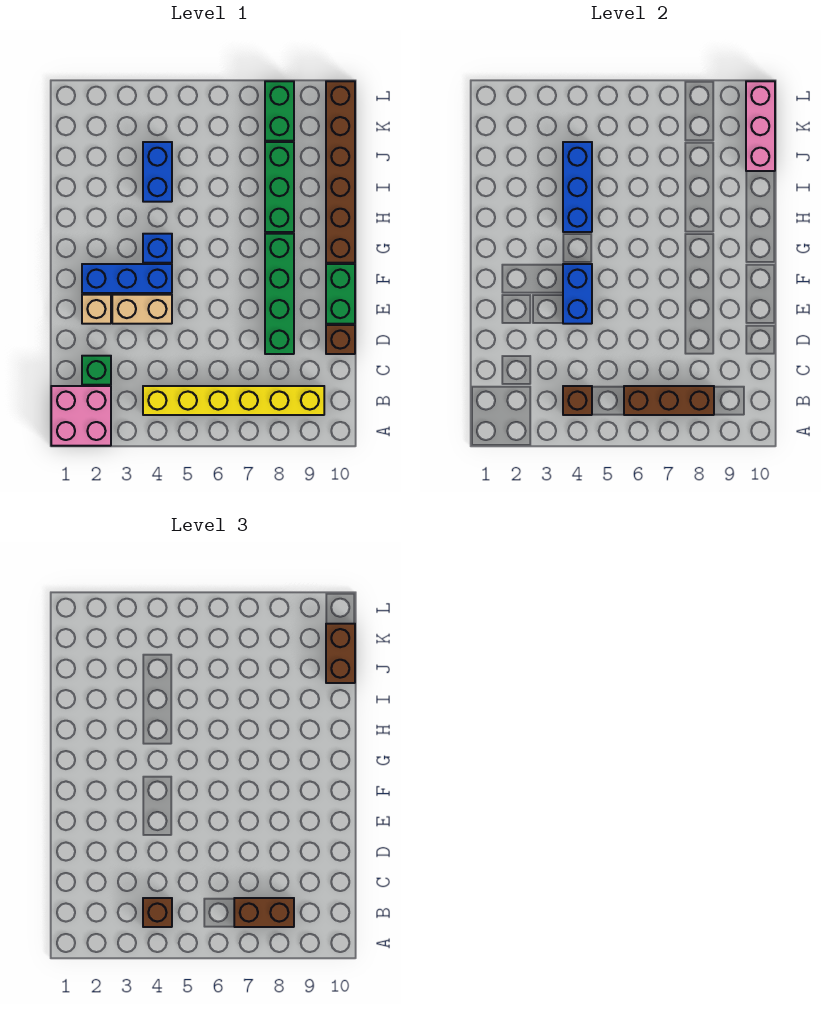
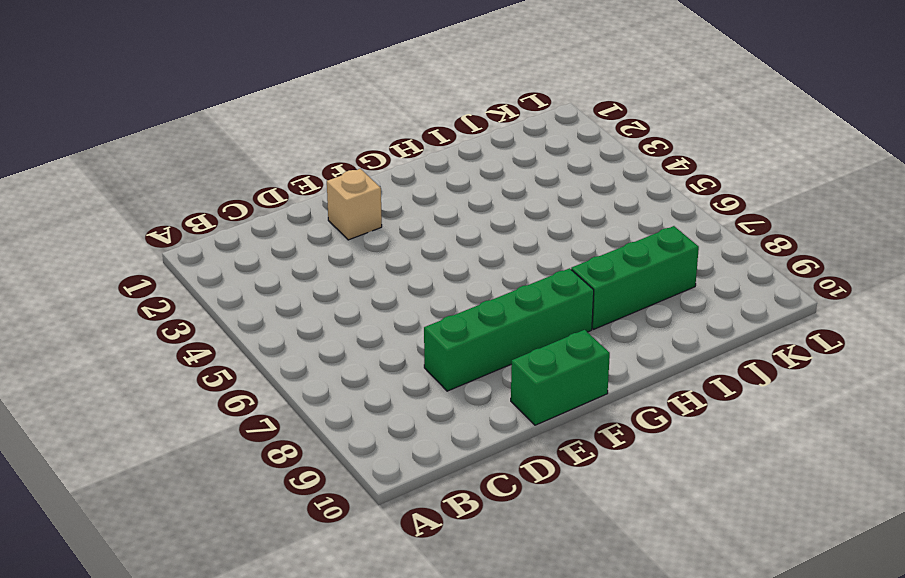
none -> pink 2x2 brick [51,386,111,446]
none -> yellow 1x6 brick [143,386,324,415]
none -> green 1x1 brick [82,356,111,385]

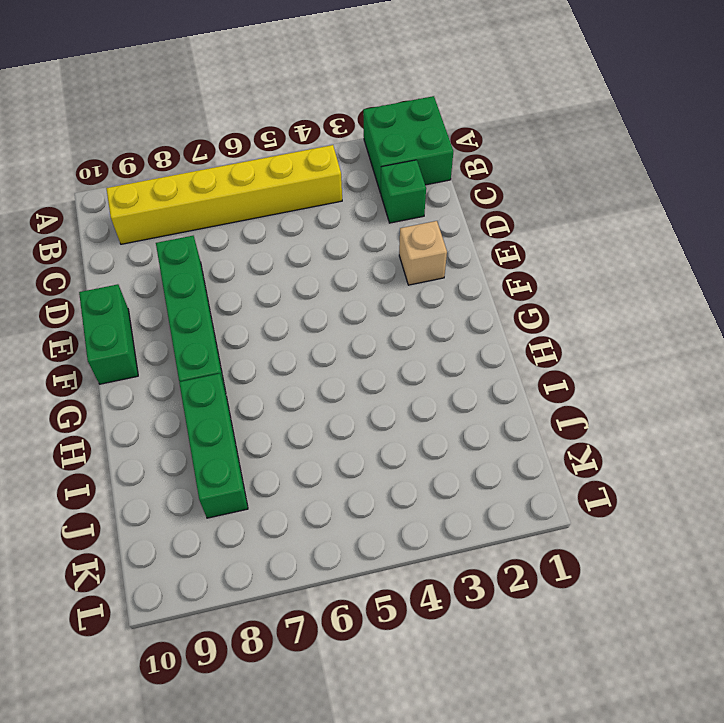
green 2x2 brick [363,96,453,193] -> pink 2x2 brick [51,386,111,446]
none -> brown 1x1 brick [326,325,355,354]
none -> tan 1x2 brick [112,295,172,324]
none -> blue 1x3 brick [82,264,172,293]

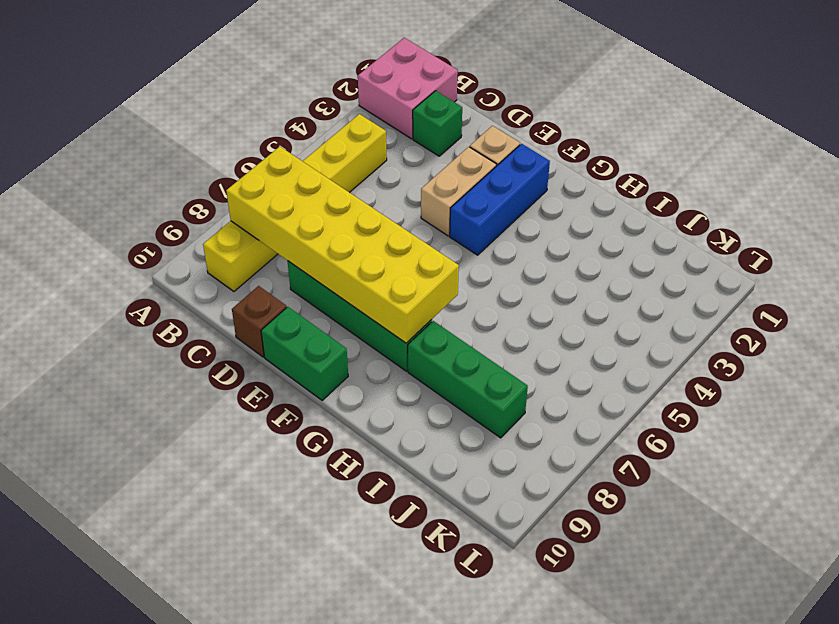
yellow 2x6 brick [226,147,459,343] -> brown 1x3 brick [624,386,714,415]
none -> blue 1x1 brick [143,234,172,263]
none -> brown 1x6 brick [326,81,355,263]
none -> blue 1x2 brick [143,142,172,202]

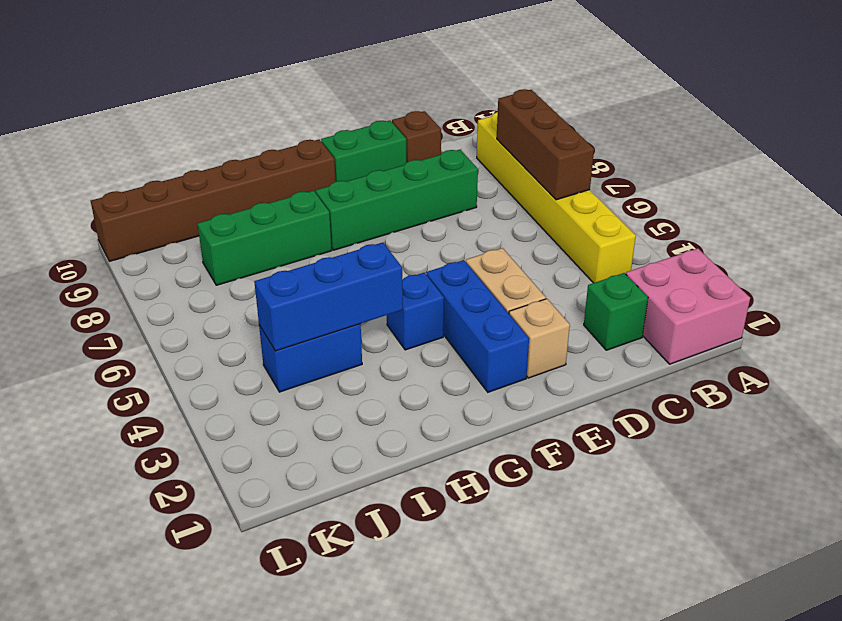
none -> green 1x2 brick [265,81,294,141]
none -> brown 1x1 brick [563,386,592,415]
none -> blue 1x2 brick [563,264,592,324]

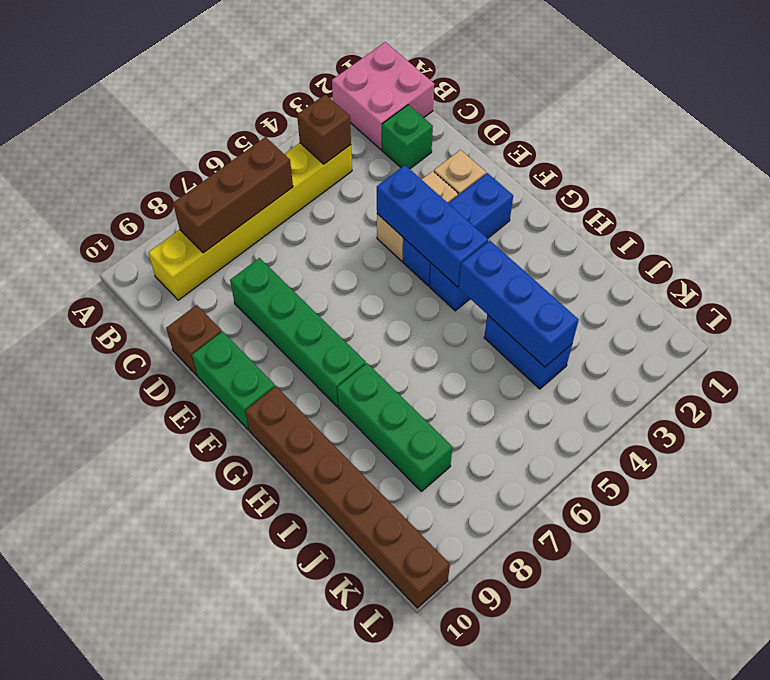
blue 1x3 brick [377,165,488,287] -> blue 1x2 brick [563,264,592,324]
none -> green 1x2 brick [265,81,294,141]
none -> pink 1x3 brick [746,81,775,171]
none -> brown 1x1 brick [143,898,172,927]

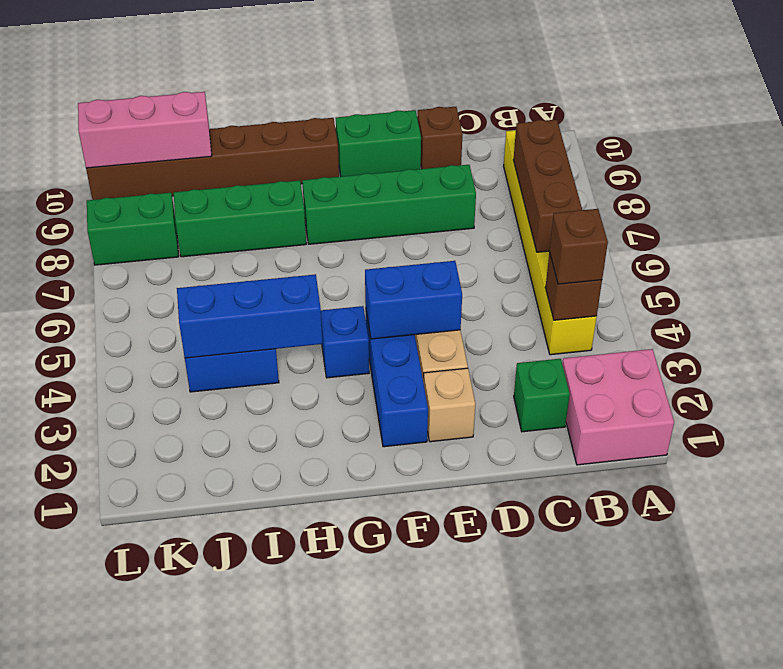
none -> brown 1x2 brick [234,898,294,927]
none -> brown 1x2 brick [326,624,355,683]

